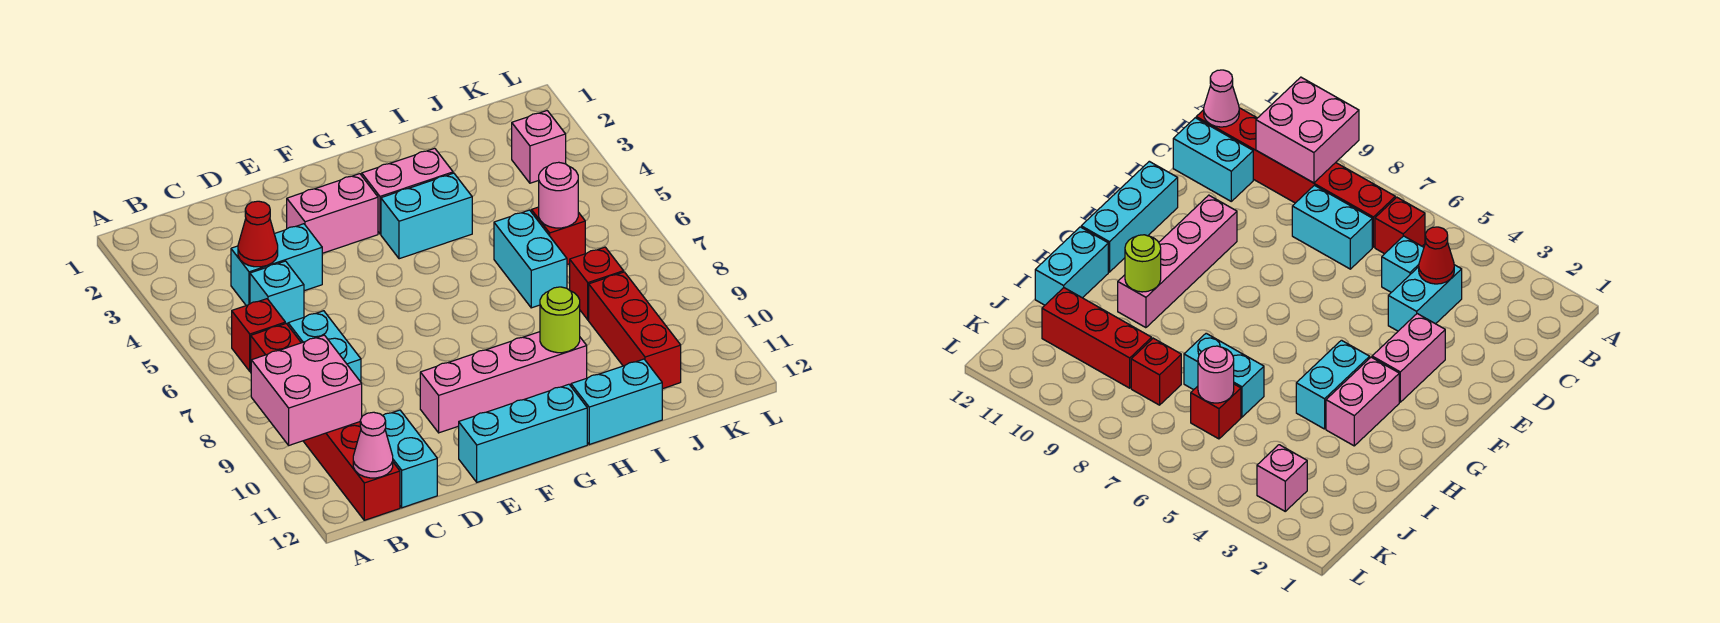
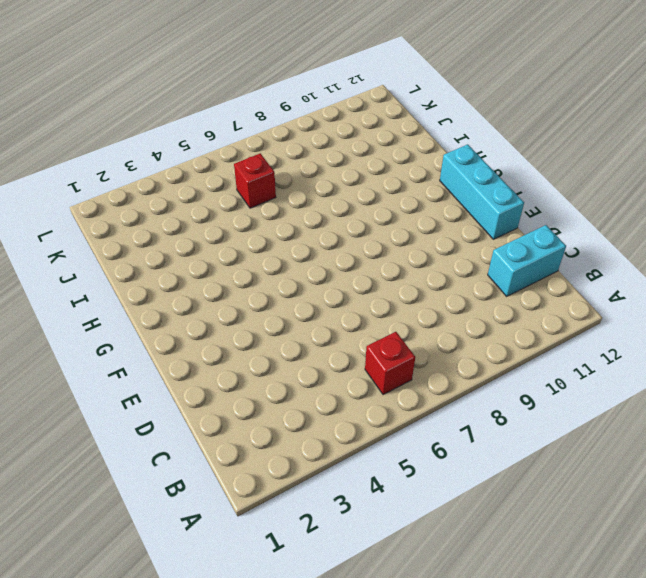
none -> red 1x6 brick [251,324,400,520]
none -> cyan 1x2 brick [231,224,322,306]
none -> cyan 1x1 brick [250,261,304,325]

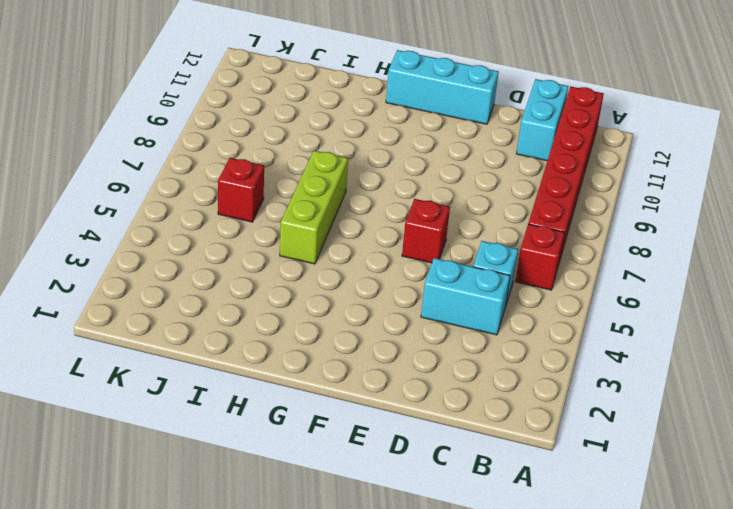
red 1x1 brick [402,199,450,263] -> red 1x1 brick moved to [570,247,624,320]
lime 1x3 brick [280,151,348,264] -> none
none -> cyan 1x2 brick [288,311,361,382]
none -> pink 1x2 brick [287,174,378,253]
none -> pink 1x4 brick [420,332,587,433]

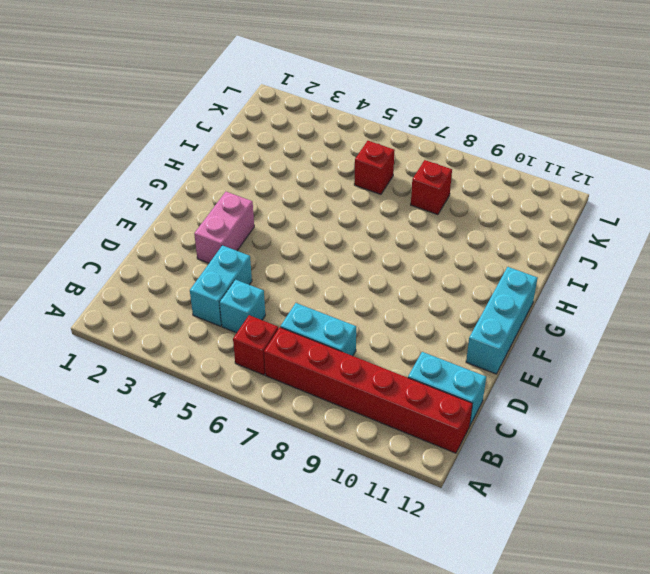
none -> pink 1x4 brick [420,332,587,433]
none -> pink 1x2 brick [362,148,453,234]
none -> cyan 1x2 brick [381,173,472,259]

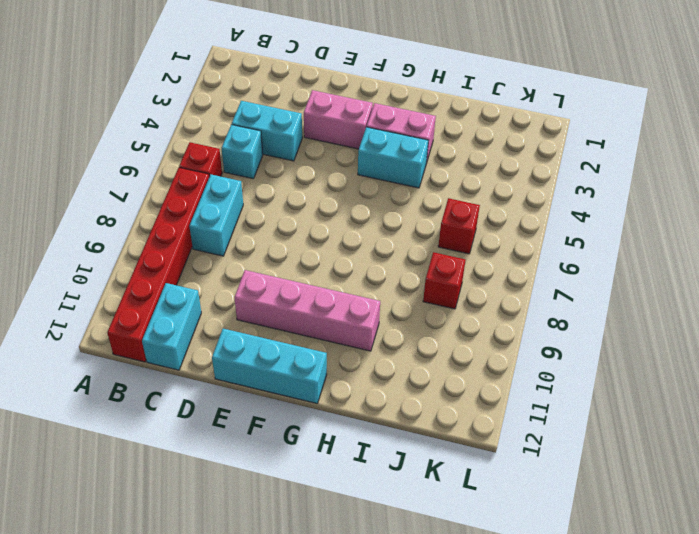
none -> cyan 1x2 brick [571,359,662,445]
none -> cyan 1x2 brick [494,210,567,308]
none -> red 1x3 brick [589,272,681,389]

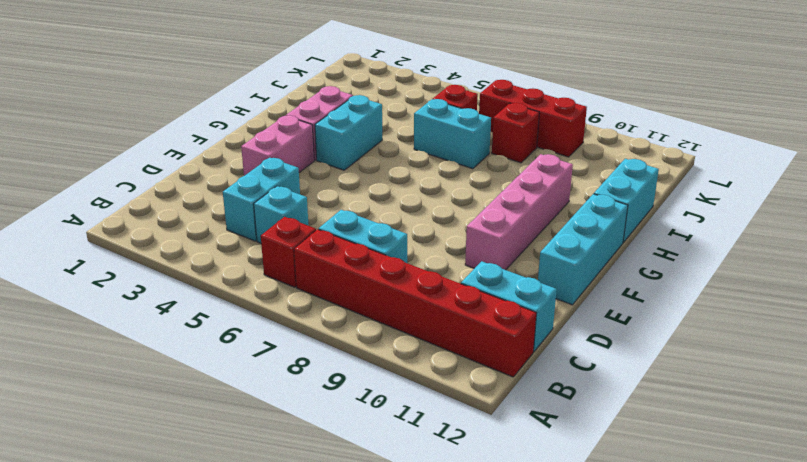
red 1x3 brick [479,80,587,157] -> red 1x3 brick moved to [589,272,681,389]
none -> pink 1x1 brick [512,111,566,183]
none -> pink 2x2 brick [251,335,362,445]
none -> pink 1x1 cone [353,412,393,478]

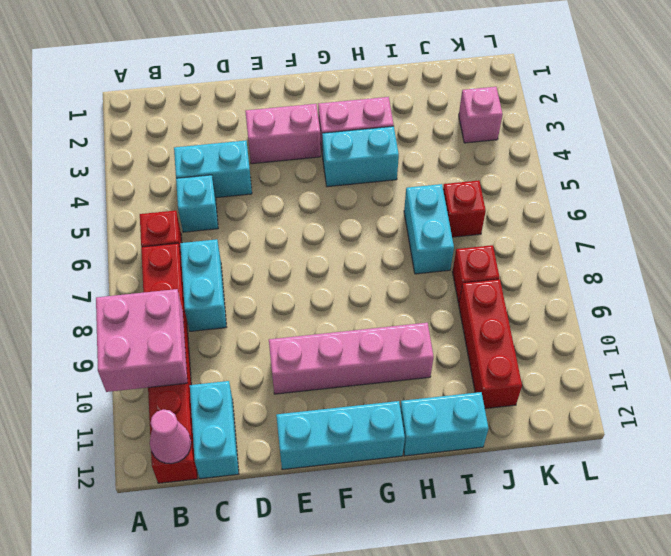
none -> red 1x1 cone [238,201,278,267]
none -> lime 1x1 round brick [540,287,580,353]
none -> pink 1x1 round brick [539,162,578,228]

